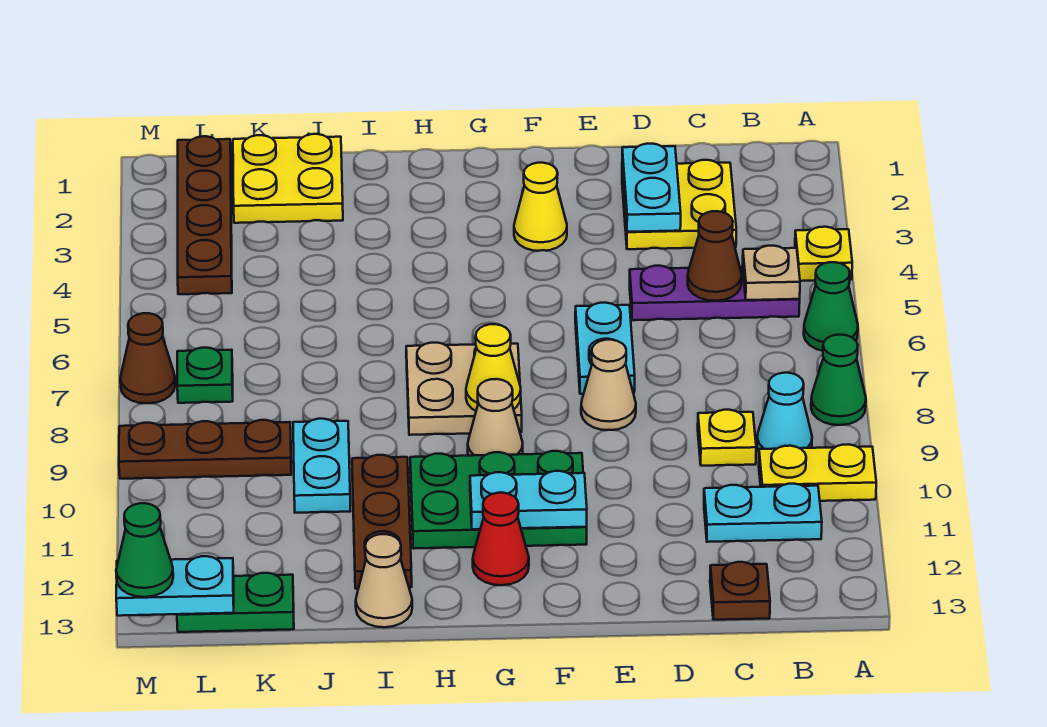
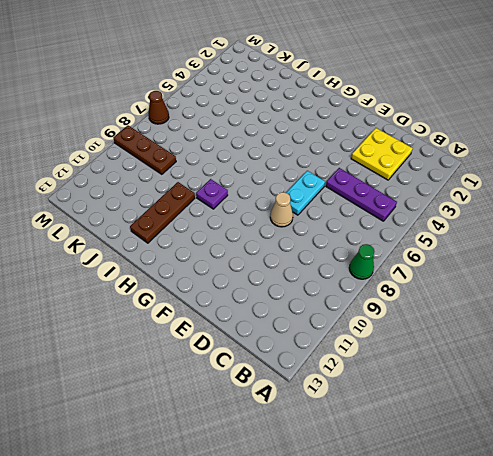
purple 1x1 plate [196,179,228,209] -> none
none -> yellow 1x1 plate [795,227,852,281]
none -> green 1x1 cone [804,262,858,351]
none -> yellow 1x2 plate [759,444,876,501]
none -> cyan 1x1 cone [757,373,812,451]

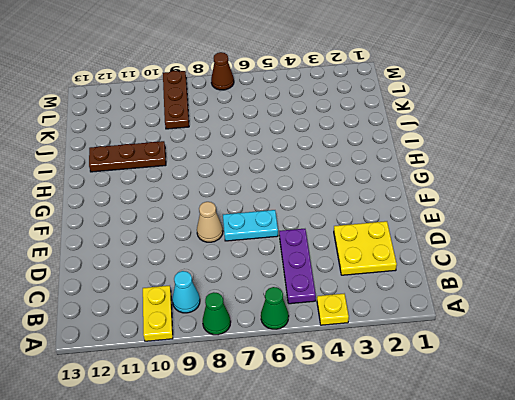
none -> cyan 1x2 plate [704,484,822,542]
none -> yellow 1x1 plate [698,410,756,466]
none -> brown 1x1 plate [710,562,770,620]
none -> yellow 1x1 cone [514,163,567,251]

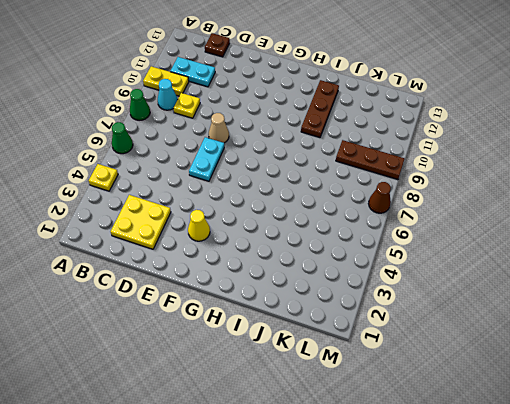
none -> purple 1x3 plate [630,266,800,320]
none -> green 2x3 plate [410,451,587,549]
none -> tan 2x2 plate [406,343,522,435]
none -> tan 1x1 cone [468,379,523,456]

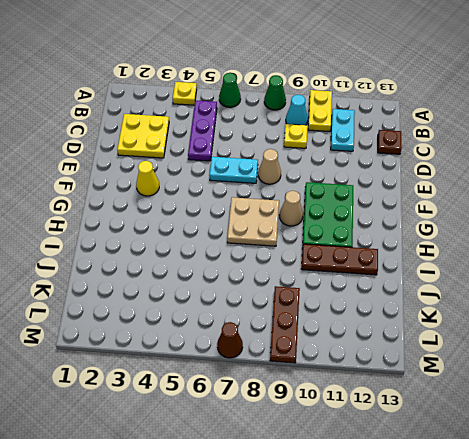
none -> red 1x1 cone [473,493,529,585]
none -> tan 1x1 cone [356,534,412,627]
none -> yellow 2x2 plate [233,134,343,223]
none -> cyan 1x2 plate [293,419,350,513]

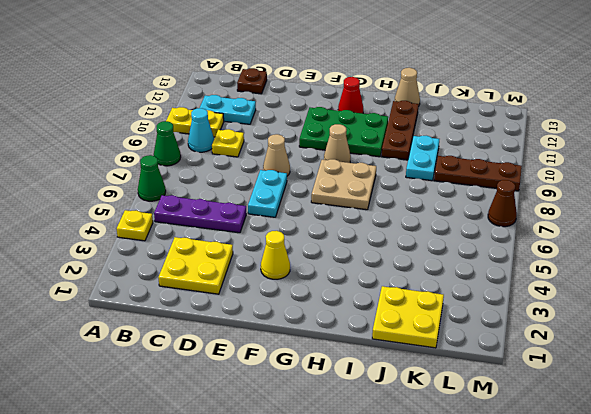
none -> green 1x2 plate [177,573,294,632]
none -> brown 1x4 plate [178,136,232,294]
none -> green 1x1 plate [177,348,233,403]
none -> tan 1x1 plate [743,246,800,300]

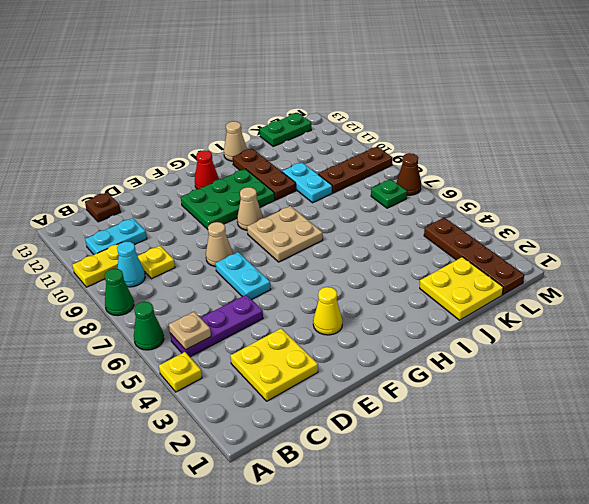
none -> brown 1x1 cone [688,211,742,301]
none -> cyan 1x2 plate [622,144,681,232]
none -> cyan 1x2 plate [470,471,587,529]
none -> yellow 1x1 cone [466,324,521,411]

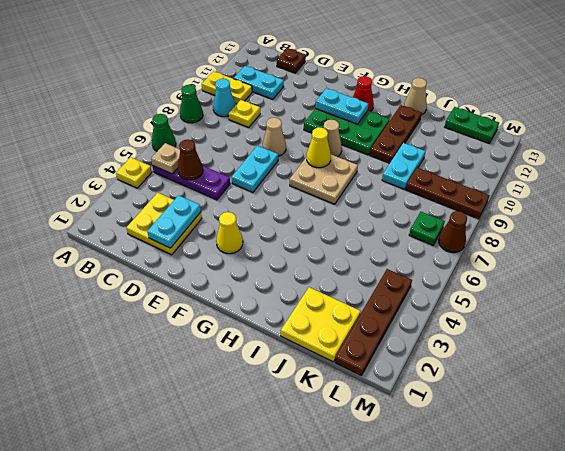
none -> cyan 1x2 plate [116,556,234,616]
none -> green 1x1 cone [116,503,173,597]

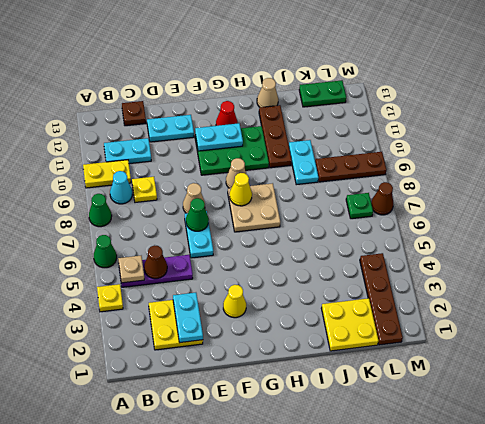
cyan 1x2 plate [147,115,194,142] -> cyan 1x2 plate moved to [116,556,234,616]
green 1x1 cone [186,198,209,231] -> green 1x1 cone moved to [116,503,173,597]

